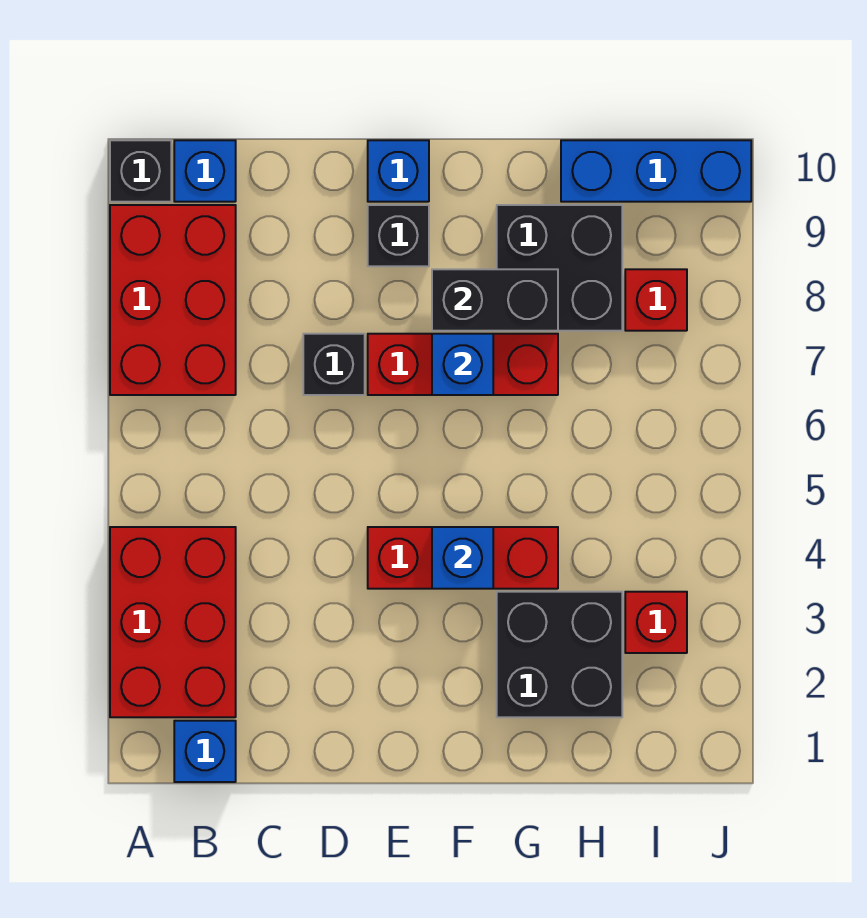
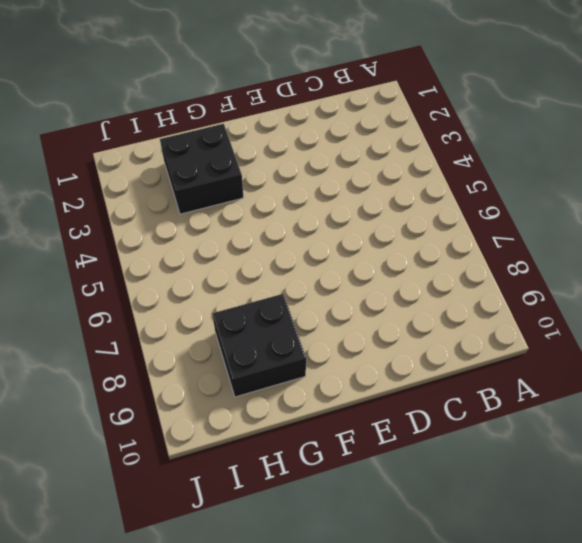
none -> red 2x3 brick [110,527,236,717]
none -> red 2x3 brick [110,205,236,395]
none -> black 1x1 brick [110,140,171,202]

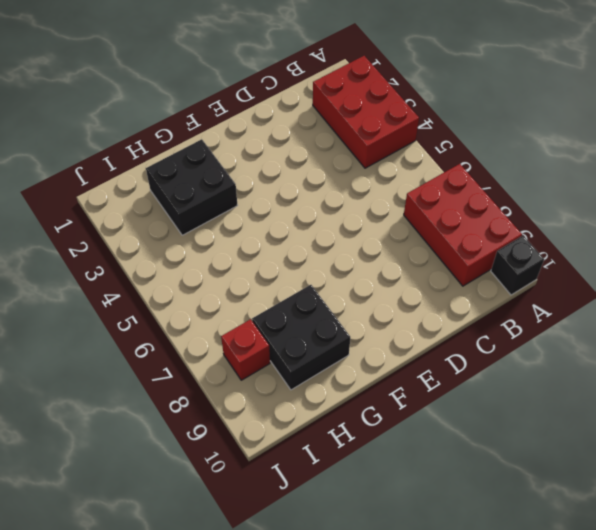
none -> blue 1x1 brick [174,721,236,782]
none -> blue 1x1 brick [174,140,236,202]
none -> black 1x1 brick [303,334,365,395]

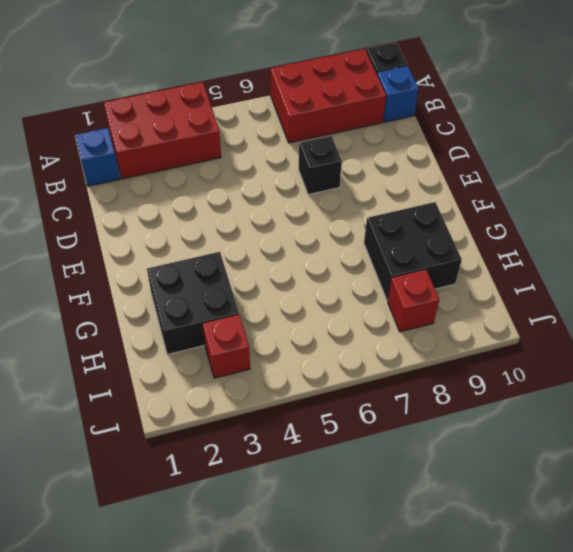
none -> red 1x3 brick [368,527,558,589]
none -> red 1x3 brick [368,334,558,395]
none -> black 1x1 brick [368,205,429,266]

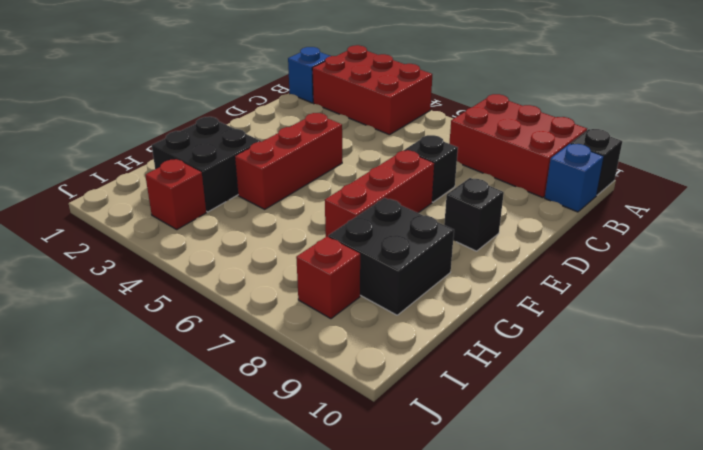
none -> blue 1x1 brick [368,140,429,202]
none -> blue 1x3 brick [561,140,751,202]
none -> blue 1x1 brick [432,527,493,589]

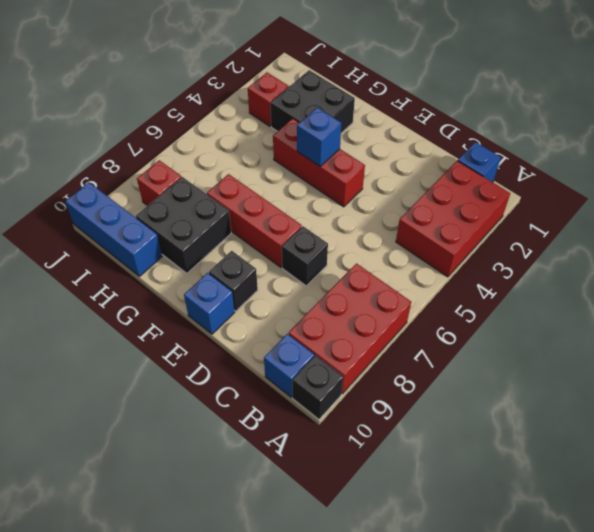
none -> blue 1x1 brick [432,334,493,395]
none -> black 1x2 brick [432,269,558,331]

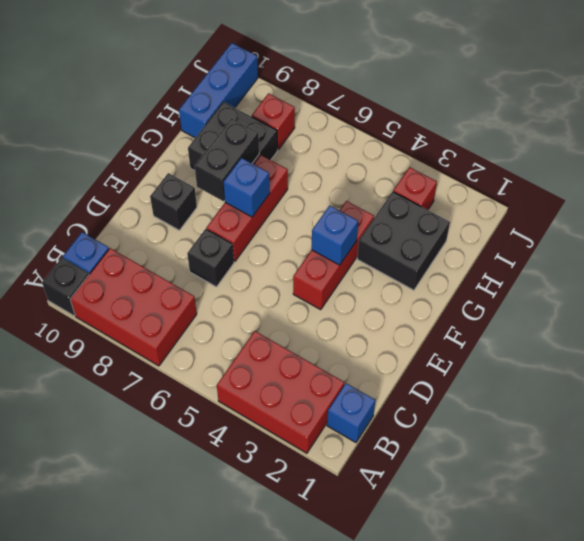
none -> blue 1x1 brick [368,140,429,202]

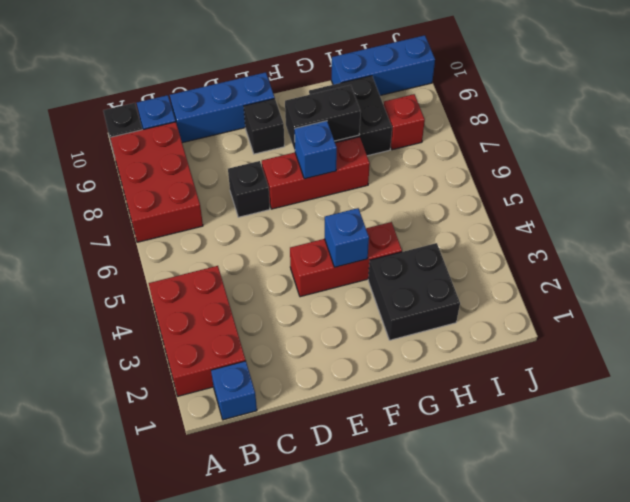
blue 1x3 brick [170,72,275,143] -> blue 1x1 brick [368,140,429,202]
none -> red 1x1 brick [625,592,687,653]

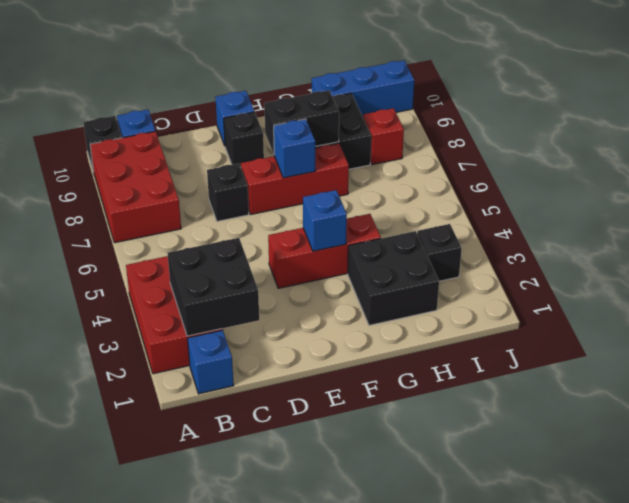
black 2x2 brick [167,238,259,336] -> none
black 1x1 brick [417,224,462,281] -> red 1x1 brick [625,592,687,653]

